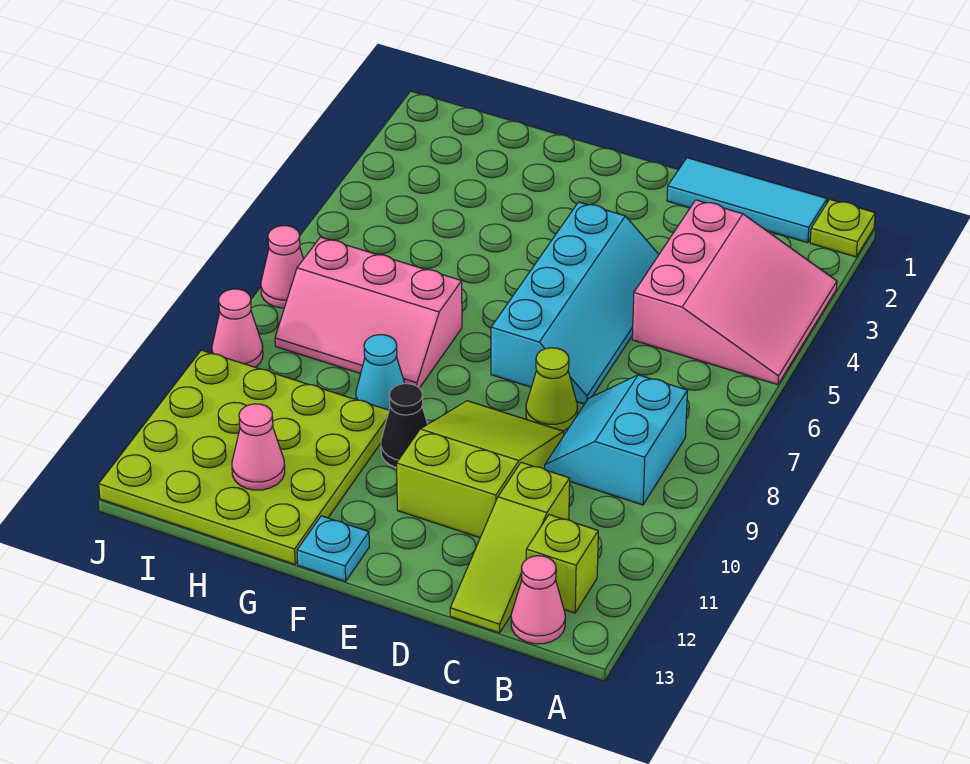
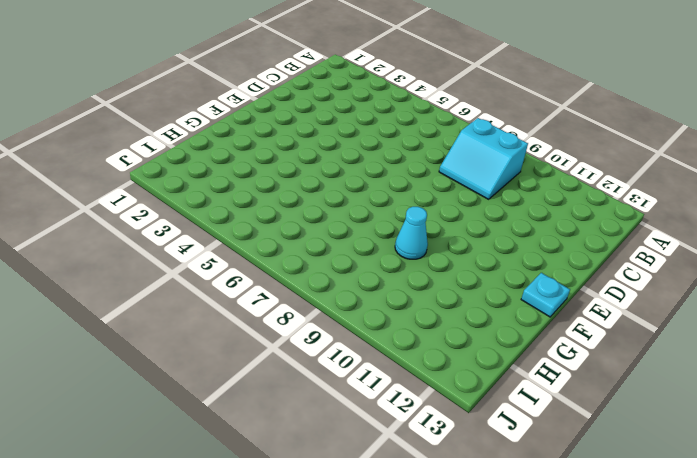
none -> lime 1x1 plate [810,199,875,257]
none -> pink 3x3 slope [632,200,837,385]
none -> cyan 1x3 tile [667,158,827,243]

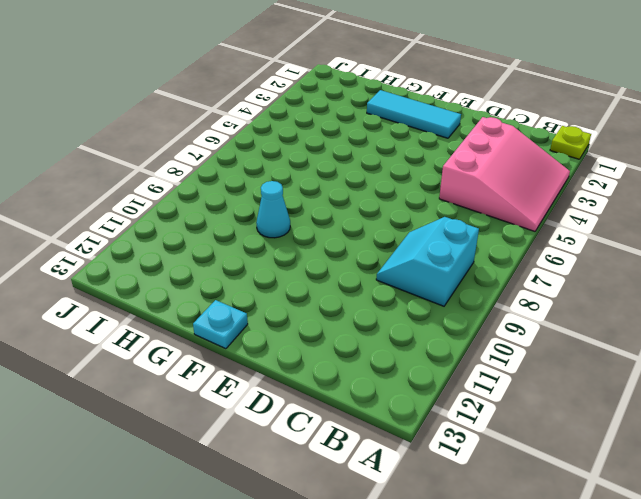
cyan 1x3 tile [367,90,461,138] -> cyan 1x3 tile moved to [667,158,827,243]
none -> lime 1x1 brick [526,515,598,613]
none -> pink 1x1 cone [511,556,565,644]
none -> lime 1x3 slope [450,462,570,633]

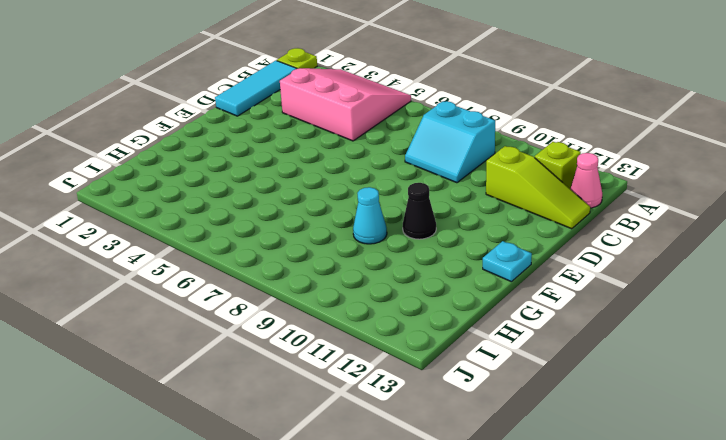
none -> cyan 2x4 slope [491,202,659,404]
none -> lime 1x1 cone [526,348,578,431]
none -> lime 2x3 slope [397,401,564,538]

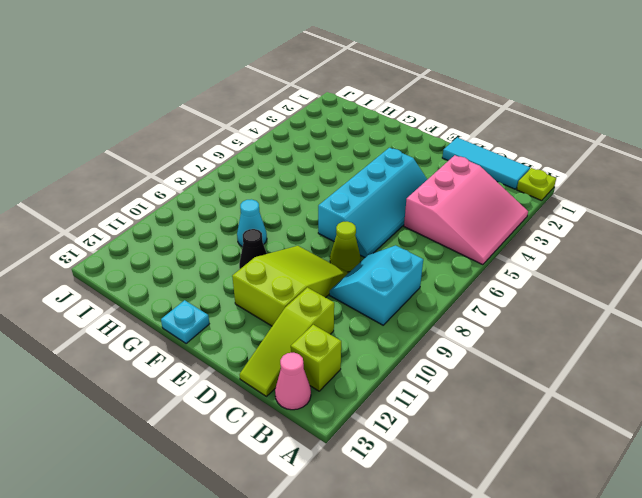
none -> pink 2x3 slope [275,237,462,388]
none -> lime 4x4 plate [99,350,389,564]
none -> pink 1x1 cone [261,226,303,308]

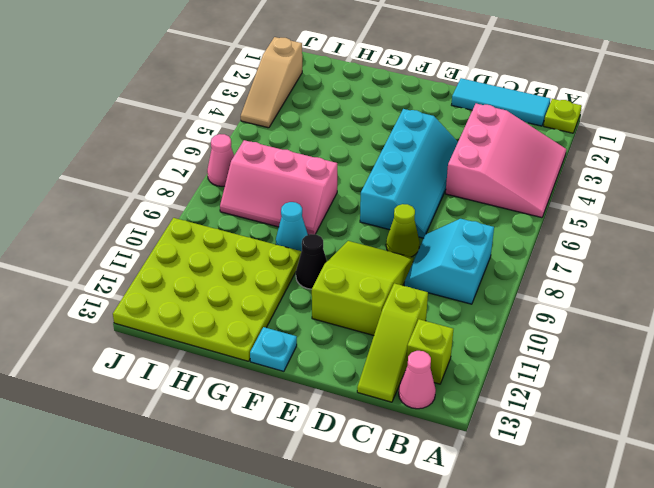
tan 1x3 slope [241,37,302,128] -> none
none -> pink 1x1 cone [212,289,263,367]
none -> pink 1x1 cone [232,404,285,490]

